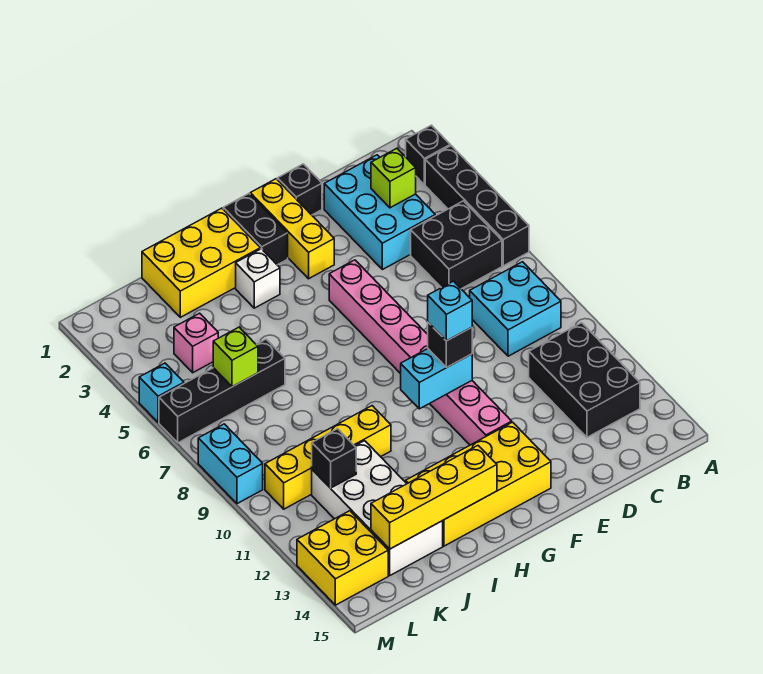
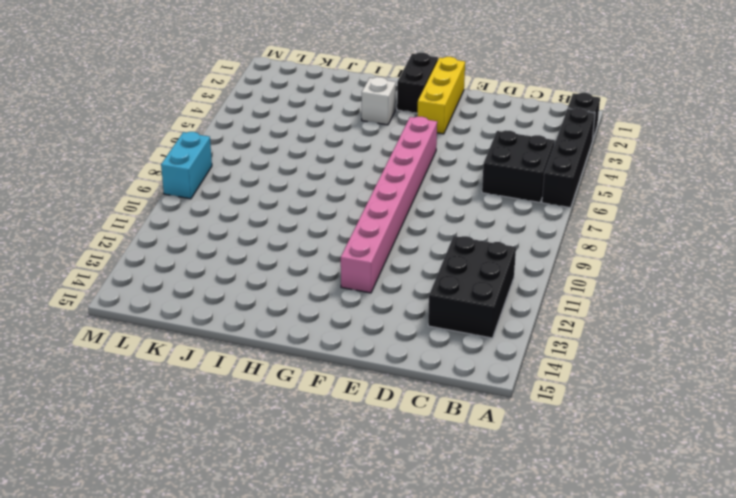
none -> cyan 2x2 brick [470,262,561,356]
none -> cyan 2x3 brick [324,155,435,270]
none -> black 1x1 brick [277,164,322,215]

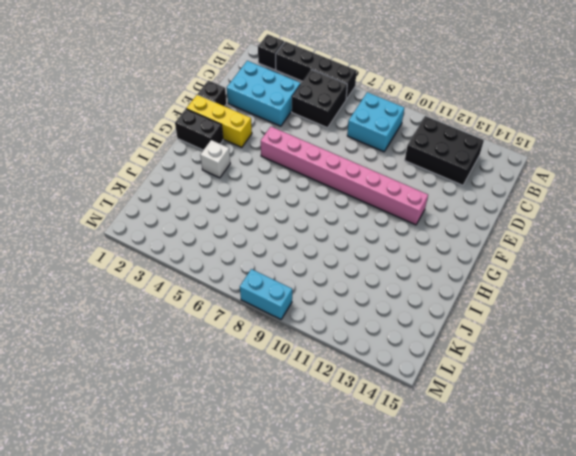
none -> yellow 2x4 brick [405,422,551,546]
none -> yellow 2x3 brick [142,208,260,317]
none -> yellow 1x4 brick [265,406,391,509]

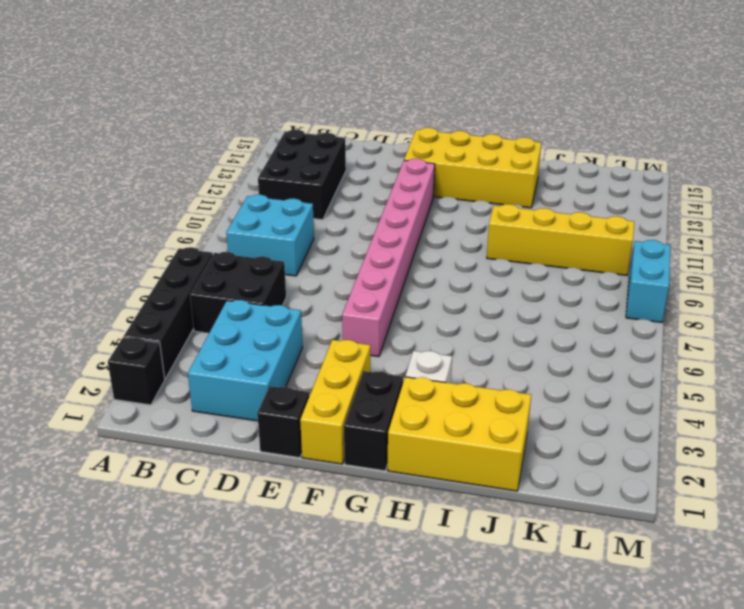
none -> black 1x4 brick [159,339,285,443]
none -> white 2x4 brick [312,441,443,575]
none -> pink 1x1 brick [174,313,218,373]

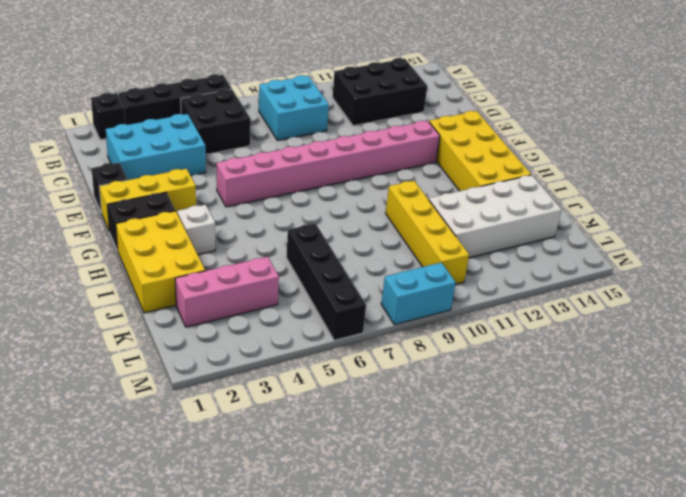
pink 1x3 brick [175,257,279,327] -> pink 1x1 brick [174,313,218,373]
none -> yellow 2x2 brick [297,511,388,605]
none -> cyan 1x1 brick [139,363,184,423]
none -> lime 1x1 brick [371,148,416,208]

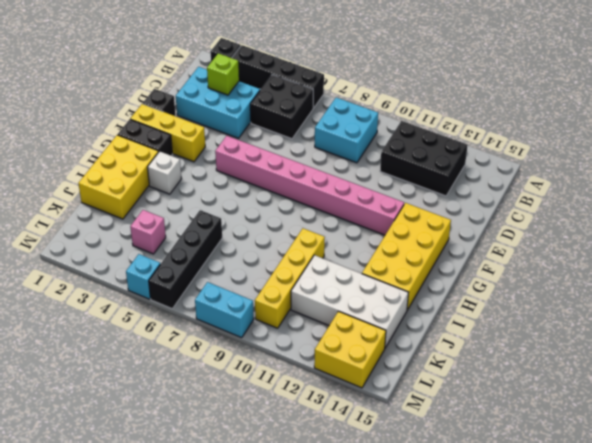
none -> cyan 1x2 brick [401,349,472,409]
none -> yellow 1x4 brick [371,446,497,549]
none -> lime 1x1 brick [213,327,258,387]

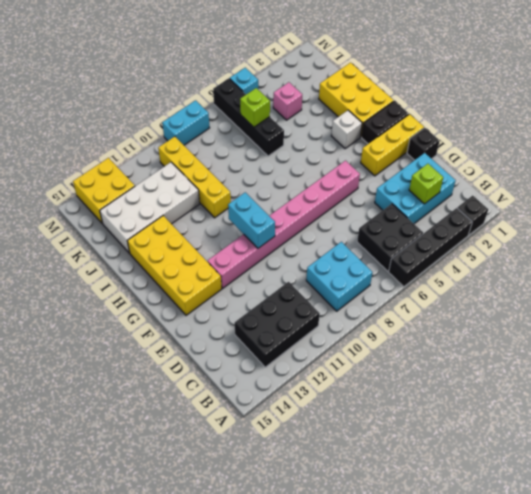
none -> yellow 1x4 brick [371,446,497,549]
none -> black 1x1 brick [312,429,356,488]
none -> black 1x1 brick [428,322,472,367]

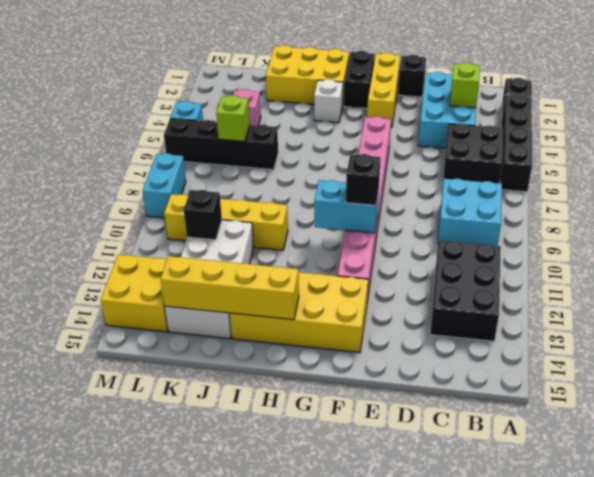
none -> cyan 1x1 brick [428,281,472,341]

